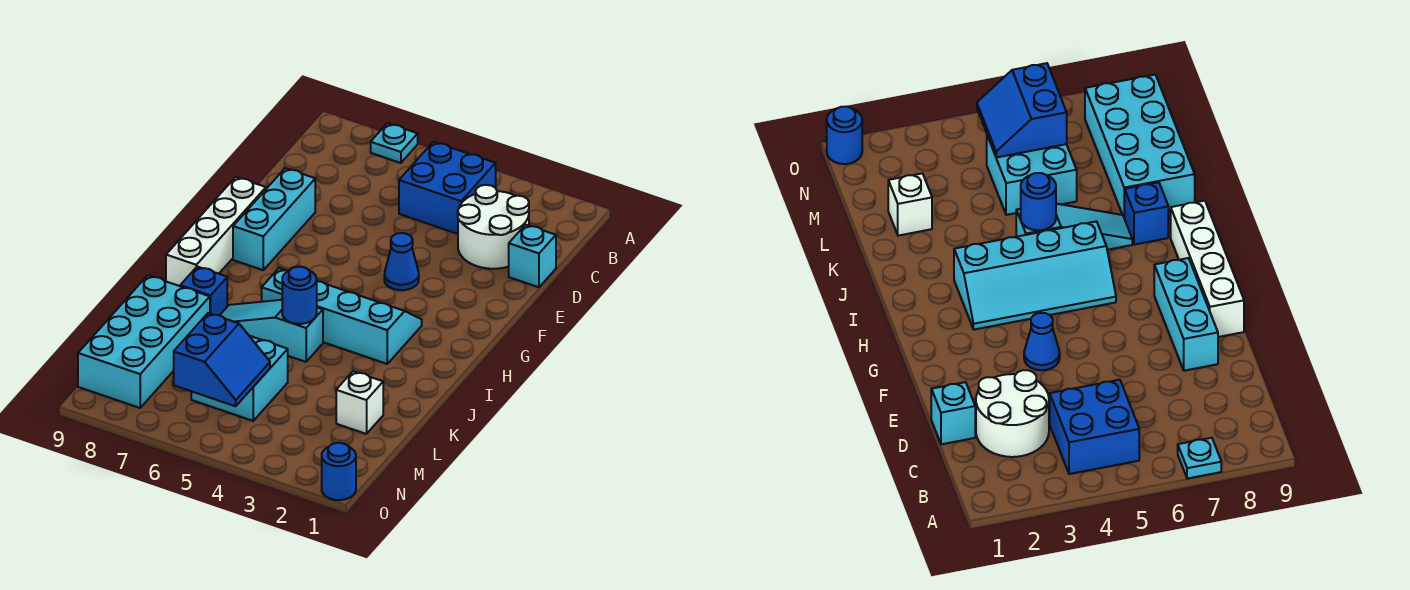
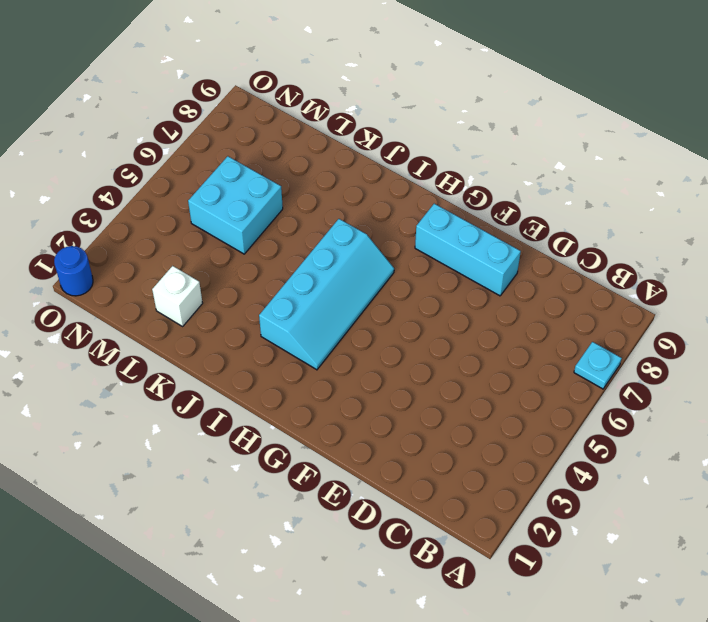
none -> blue 2x2 brick [399,142,496,234]
none -> white 2x2 round brick [458,185,529,269]
none -> cyan 1x1 brick [509,225,556,287]

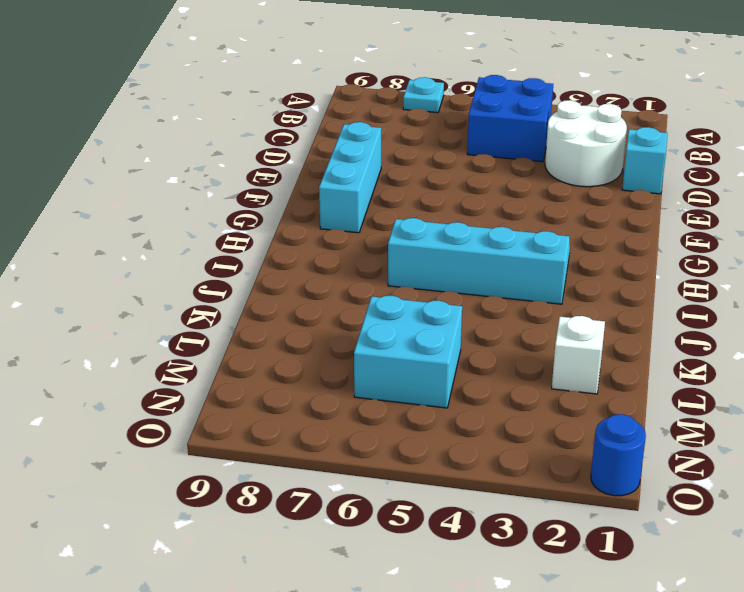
none -> blue 1x1 cone [384,233,419,290]
none -> white 1x4 brick [166,177,266,286]
none -> cyan 1x3 slope [220,300,323,362]

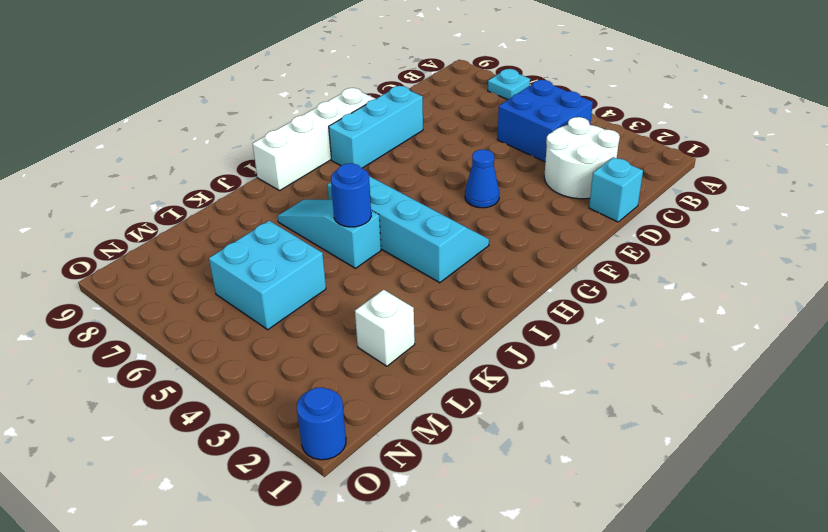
none -> blue 1x1 brick [180,267,227,315]
none -> cyan 2x4 brick [78,275,210,408]
none -> blue 2x2 slope [174,313,270,406]

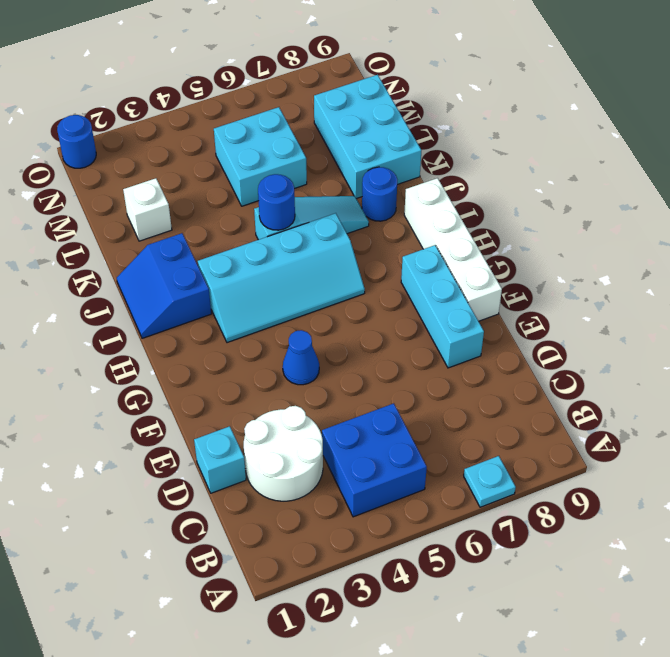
blue 2x2 slope [117,233,211,338] -> blue 2x2 slope moved to [174,313,270,406]
blue 1x1 round brick [362,167,397,221] -> blue 1x1 brick [180,267,227,315]
cyan 2x3 brick [314,75,421,199] -> cyan 2x4 brick [78,275,210,408]

